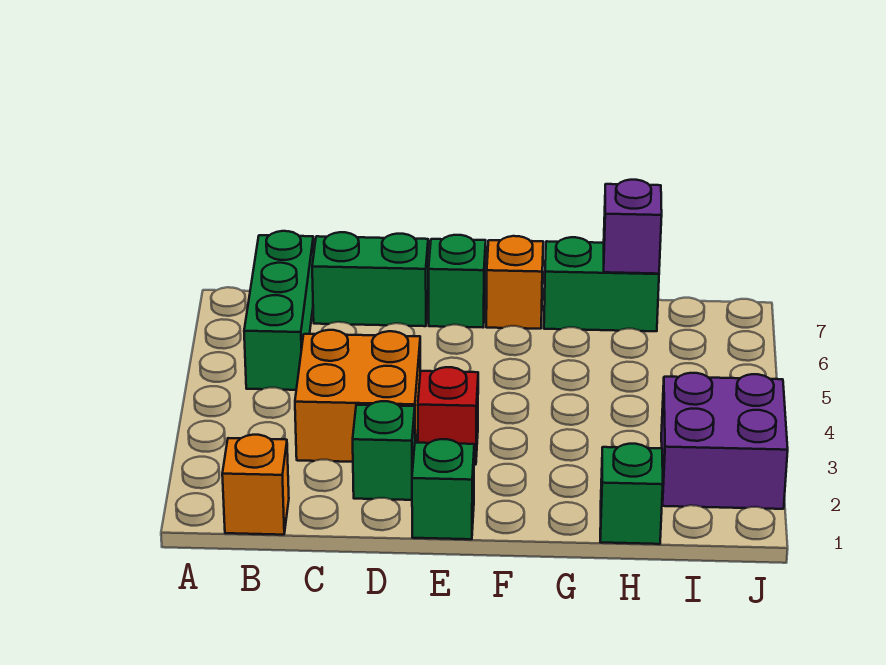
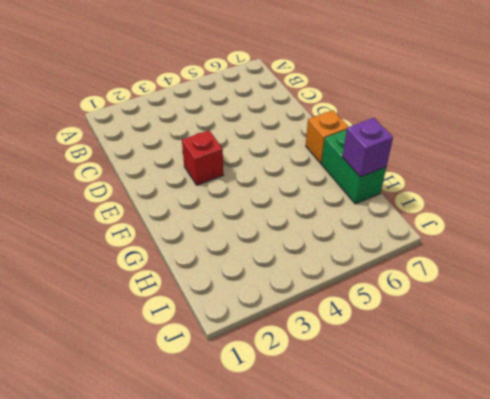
none -> orange 1x1 brick [222,435,289,535]
none -> green 1x3 brick [244,231,314,390]
none -> orange 2x2 brick [295,330,420,462]

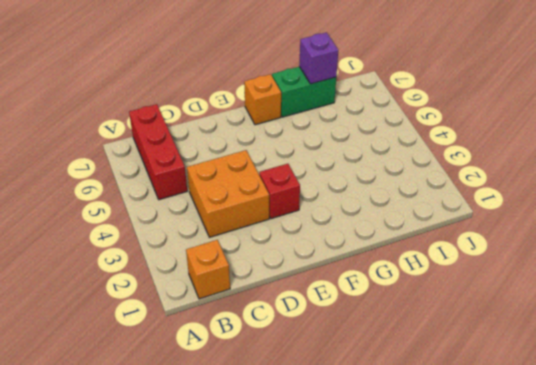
red 1x3 brick [129,104,187,200] -> green 1x3 brick [244,231,314,390]
none -> green 1x2 brick [312,232,428,326]
none -> green 1x1 brick [353,401,415,500]
none -> green 1x1 brick [412,439,474,539]

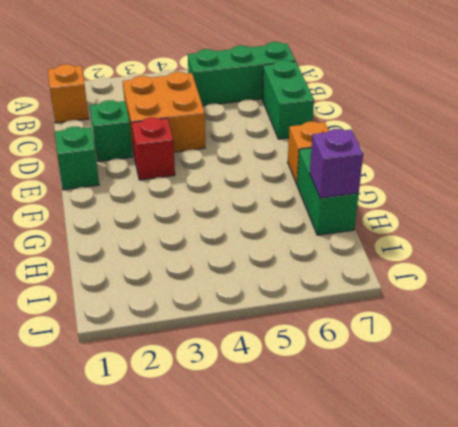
none -> green 1x1 brick [429,235,486,327]
none -> green 1x1 brick [600,444,663,544]
none -> purple 2x2 brick [661,373,788,509]

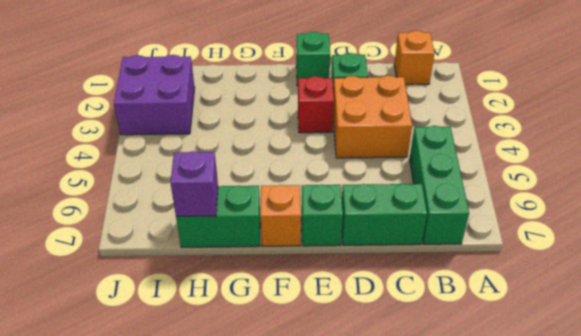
none -> green 1x1 brick [600,444,663,544]

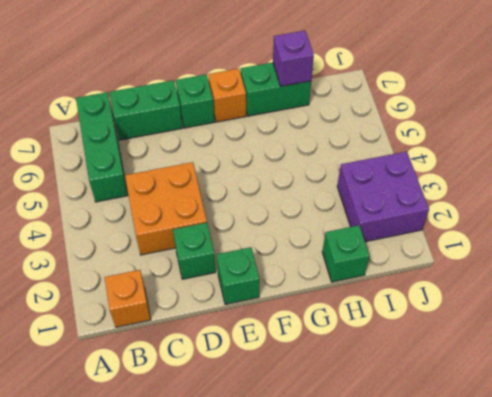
none -> red 1x1 brick [418,367,478,465]

